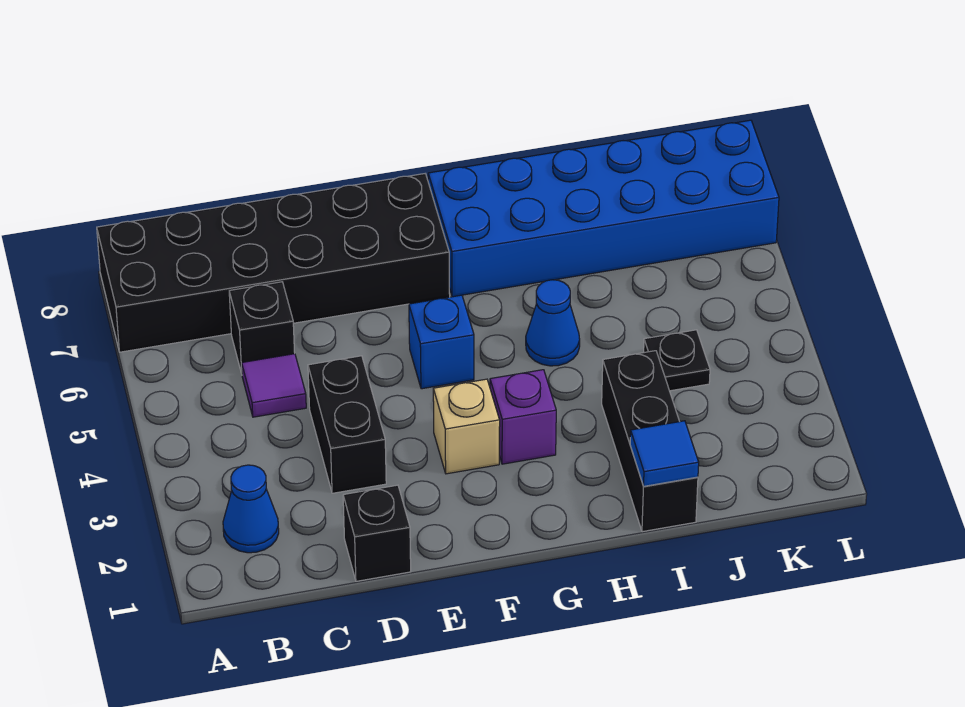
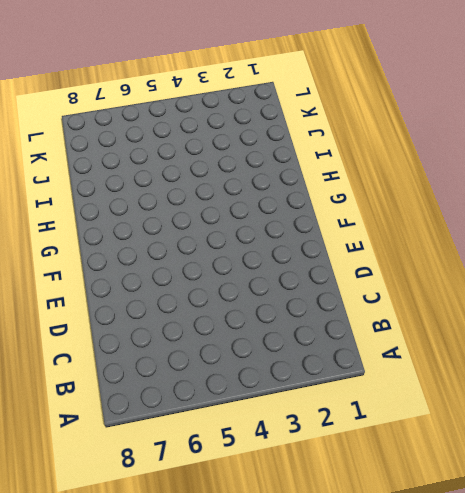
none -> black 2x6 brick [97,174,450,352]
none -> blue 1x1 cone [223,465,279,553]
none -> purple 1x1 tile [242,354,306,417]

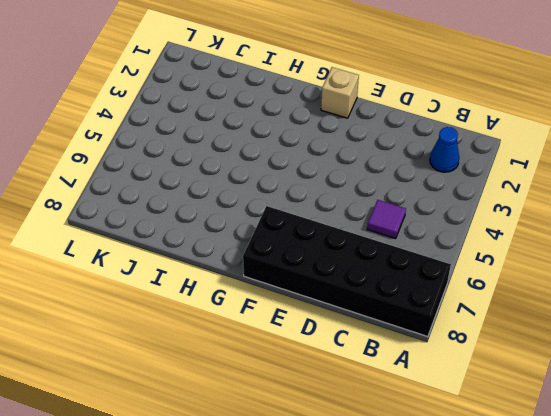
tan 1x1 brick [321,67,359,118] -> tan 1x1 brick moved to [433,379,500,474]
none -> black 1x1 brick [229,282,295,374]
none -> black 1x1 brick [343,485,411,581]
none -> black 1x2 brick [308,356,386,493]

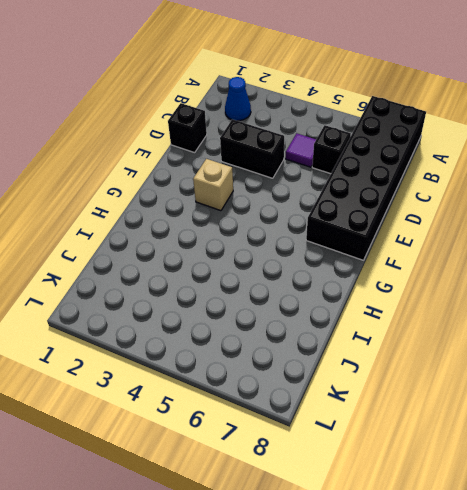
none -> blue 1x1 brick [409,295,474,389]
none -> purple 1x1 brick [490,370,556,464]
none -> blue 2x6 brick [428,120,779,297]

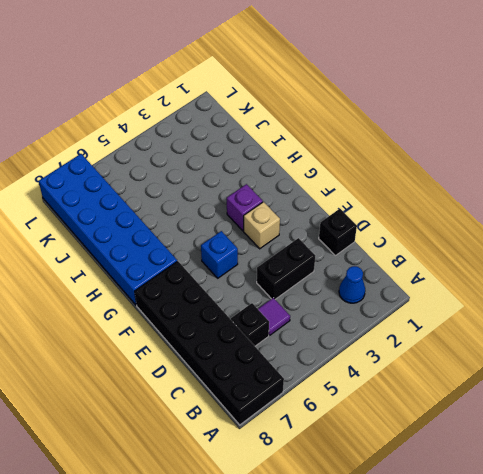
none -> blue 1x1 cone [526,280,580,366]
none -> black 1x3 brick [602,351,698,532]
none -> black 1x1 plate [644,330,710,391]

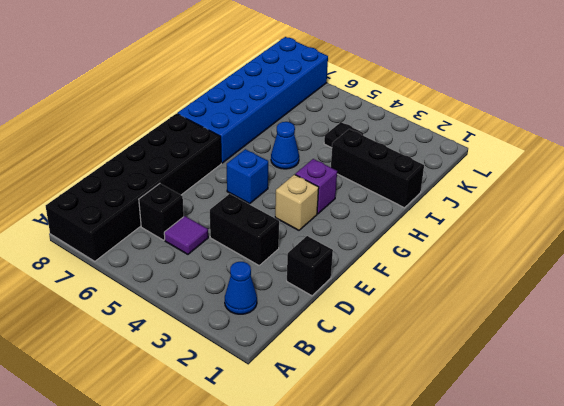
none -> blue 1x1 tile [630,421,699,486]

